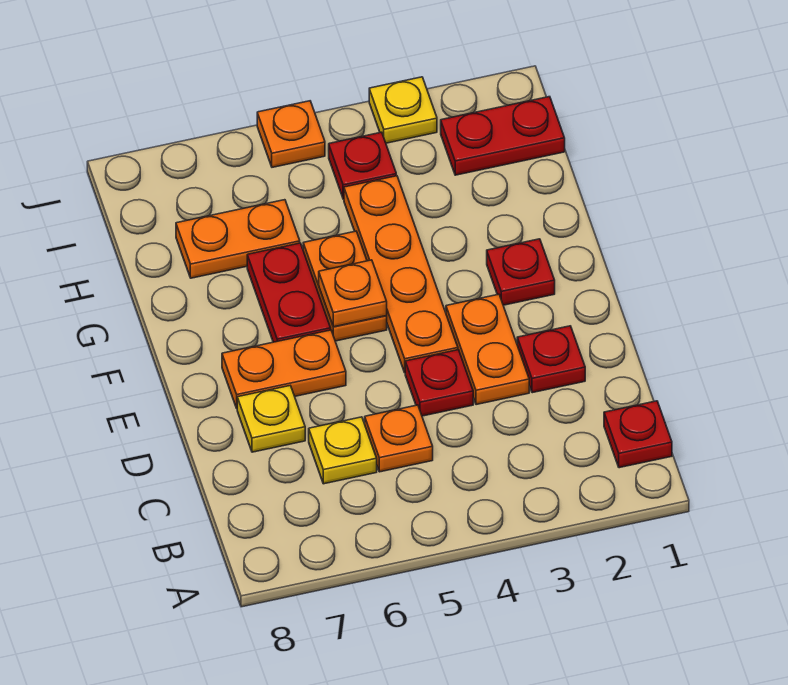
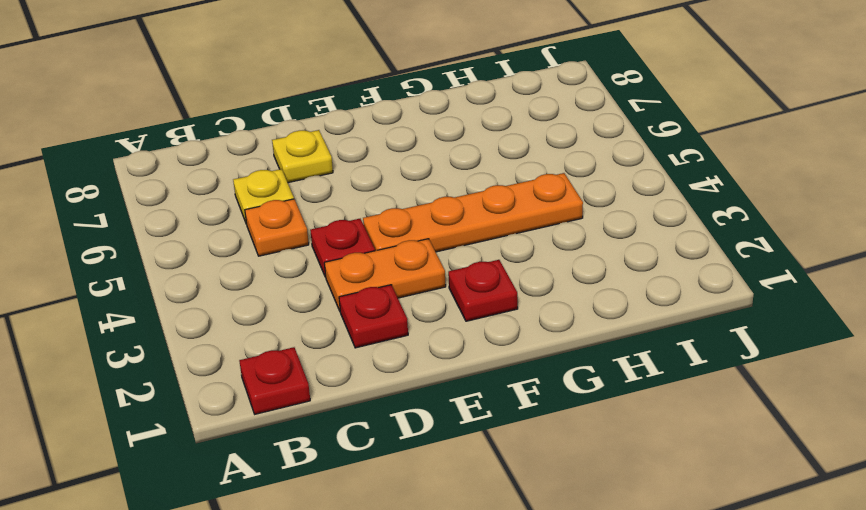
none -> orange 1x2 plate [222,330,346,408]
none -> orange 1x2 plate [303,231,387,341]
none -> red 1x2 plate [247,243,331,342]

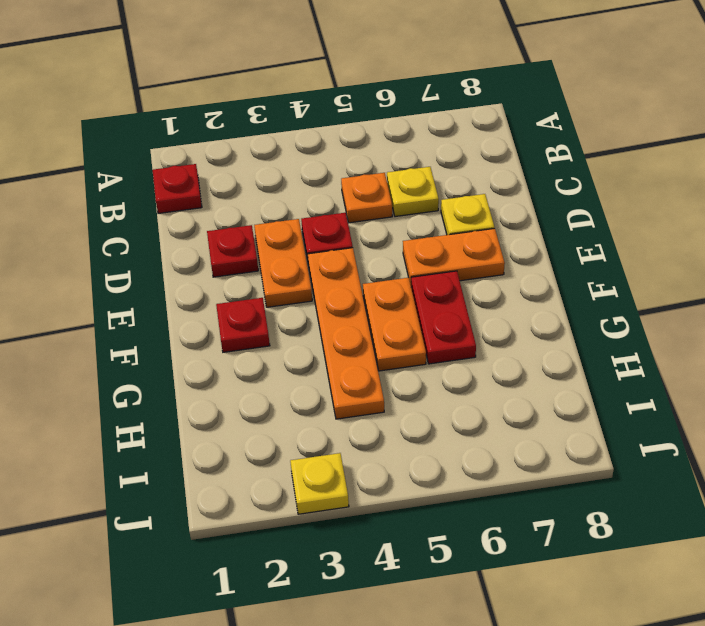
none -> orange 1x2 plate [176,200,300,278]
none -> red 1x2 plate [441,97,565,175]
none -> red 1x1 plate [329,132,396,199]

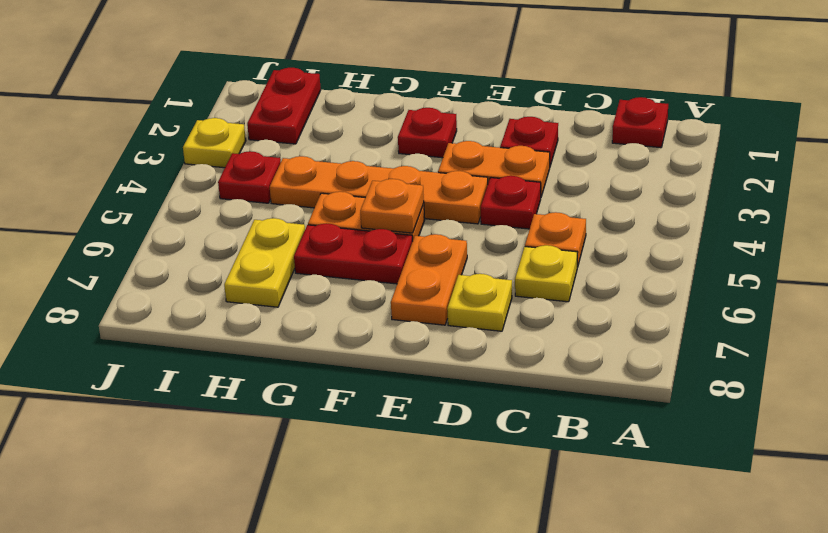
yellow 1x2 plate [224,218,305,307] -> orange 1x2 plate [176,200,300,278]
none -> orange 1x1 plate [257,101,325,167]

